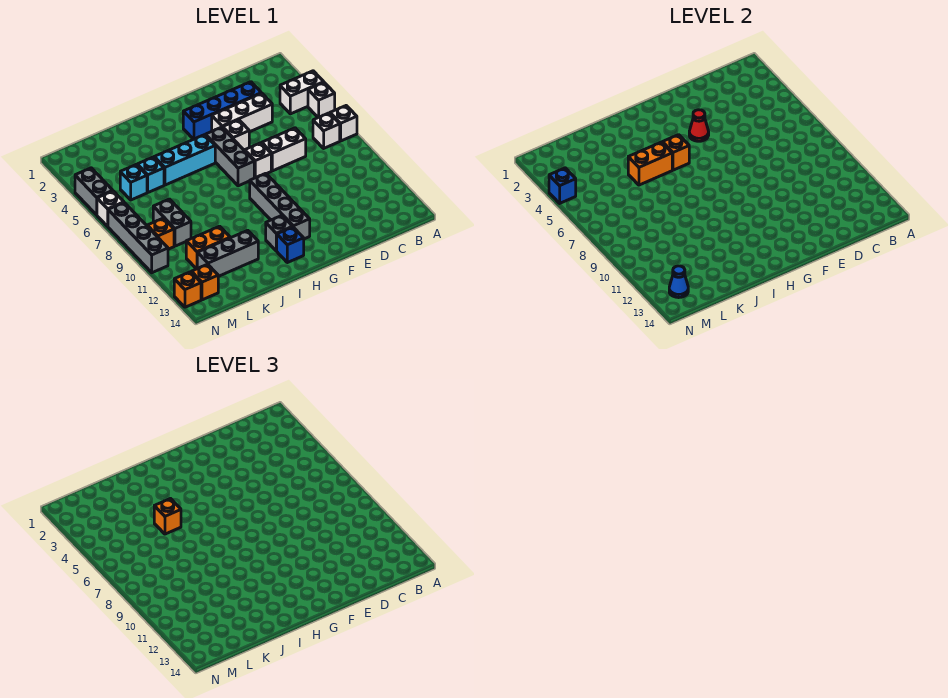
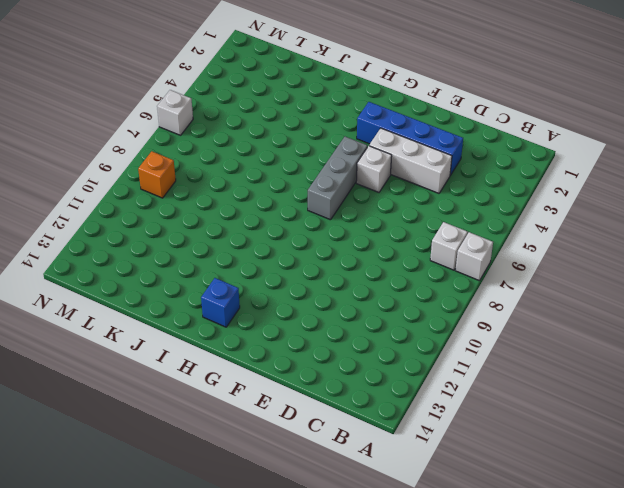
none -> white 1x2 brick [280,71,324,114]
none -> white 1x1 brick [308,83,335,118]
none -> white 1x2 brick [262,128,306,171]
none -> white 1x1 brick [245,143,271,178]

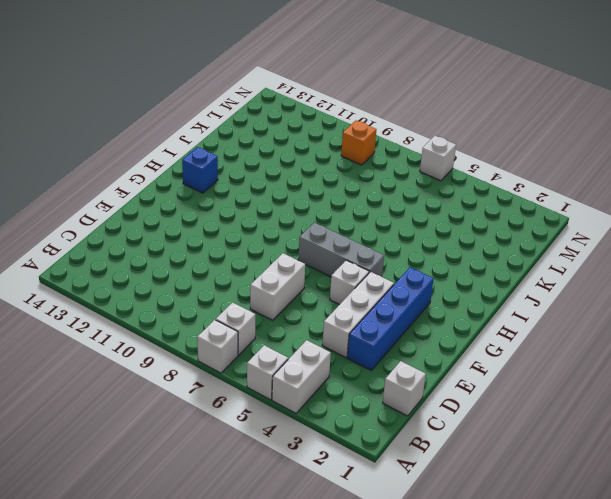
white 1x1 brick [383,361,426,416] -> white 1x1 brick moved to [245,143,271,178]
none -> grey 1x4 brick [250,173,310,239]
none -> cyan 1x3 brick [154,135,215,185]
none -> grey 1x1 brick [266,216,293,251]
none -> grey 1x3 brick [197,230,258,276]

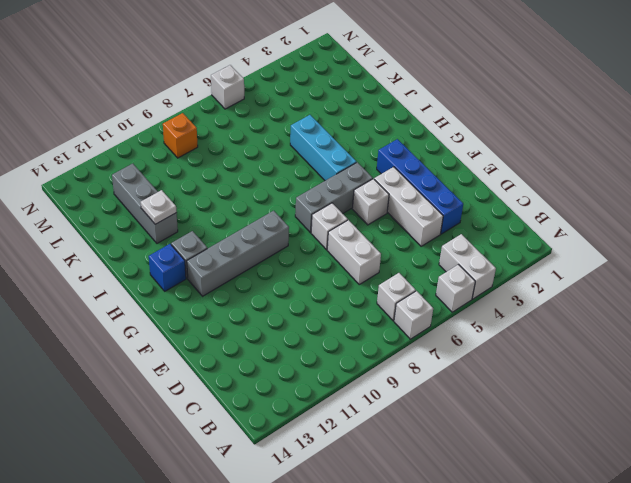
white 1x1 plate [141,190,177,224] -> none
none -> cyan 1x1 brick [137,157,164,192]
none -> orange 1x2 brick [186,226,230,269]
none -> cyan 1x1 brick [120,164,147,200]
none -> grey 1x2 brick [153,199,191,246]

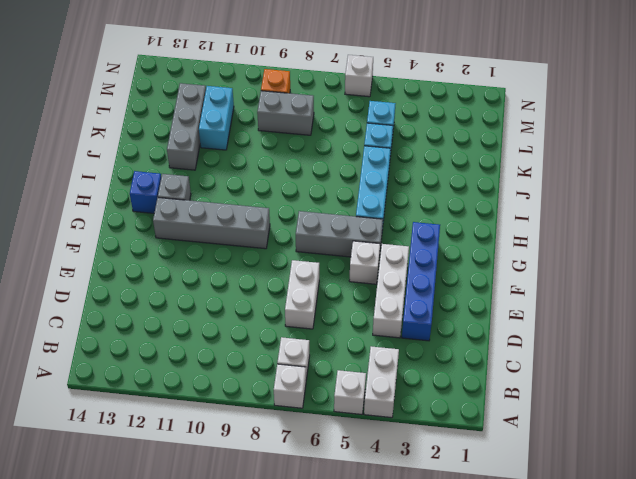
cyan 1x2 brick [199,86,234,150] -> orange 1x2 brick [186,226,230,269]
none -> white 1x1 brick [245,143,271,178]
none -> orange 1x1 brick [191,264,218,300]
none -> grey 1x2 brick [75,168,113,215]
none -> grey 1x4 brick [108,203,168,273]

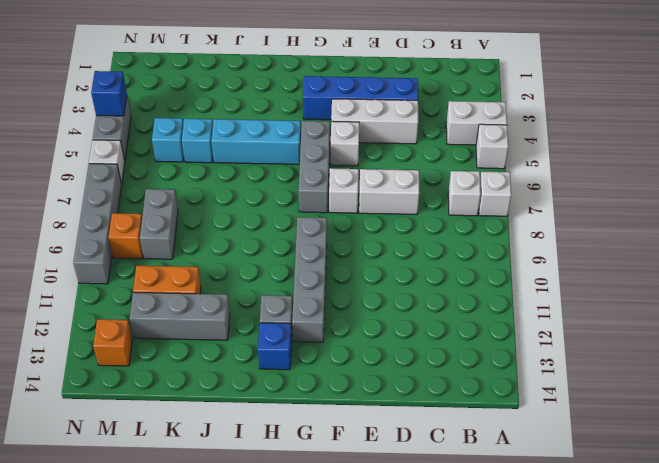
none -> orange 1x1 brick [174,272,201,307]
none -> red 1x1 cone [689,110,709,141]
none -> orange 1x1 brick [662,135,689,170]
none -> orange 1x2 brick [628,142,672,185]

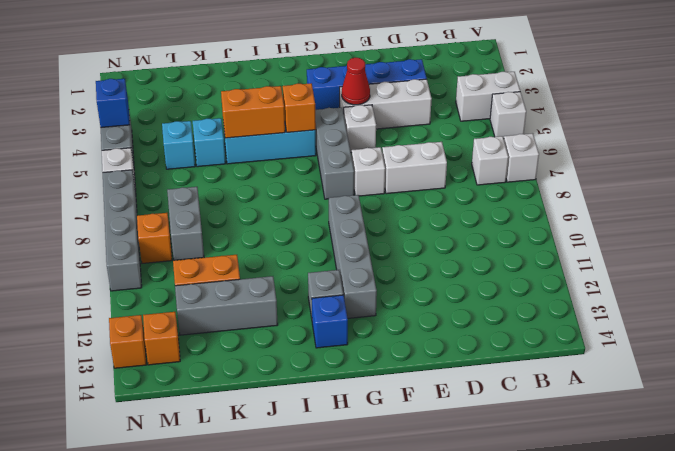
none -> blue 1x1 cone [669,266,688,298]
none -> orange 1x1 brick [154,499,181,534]

